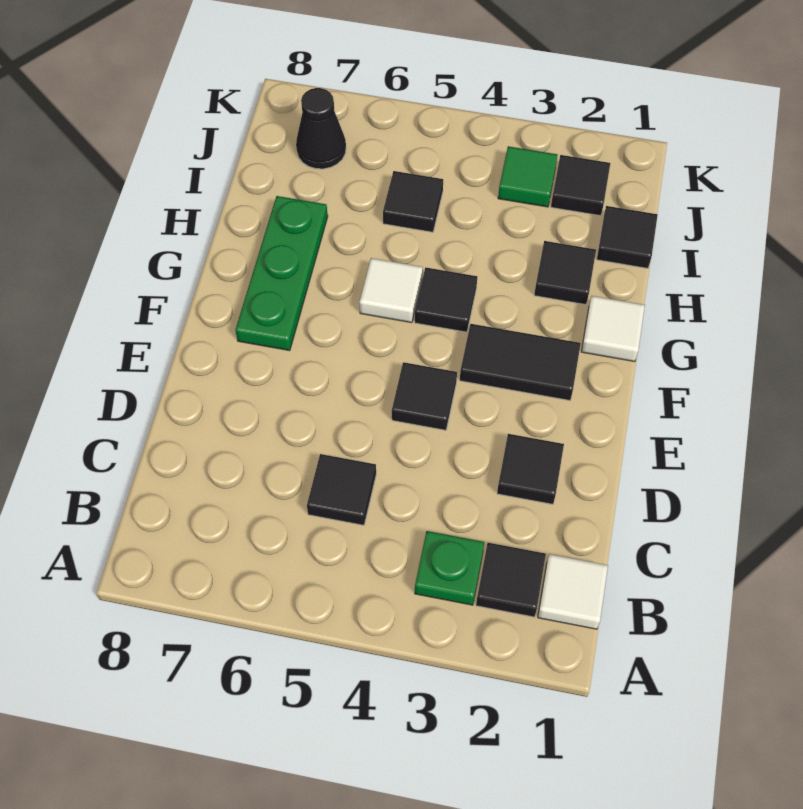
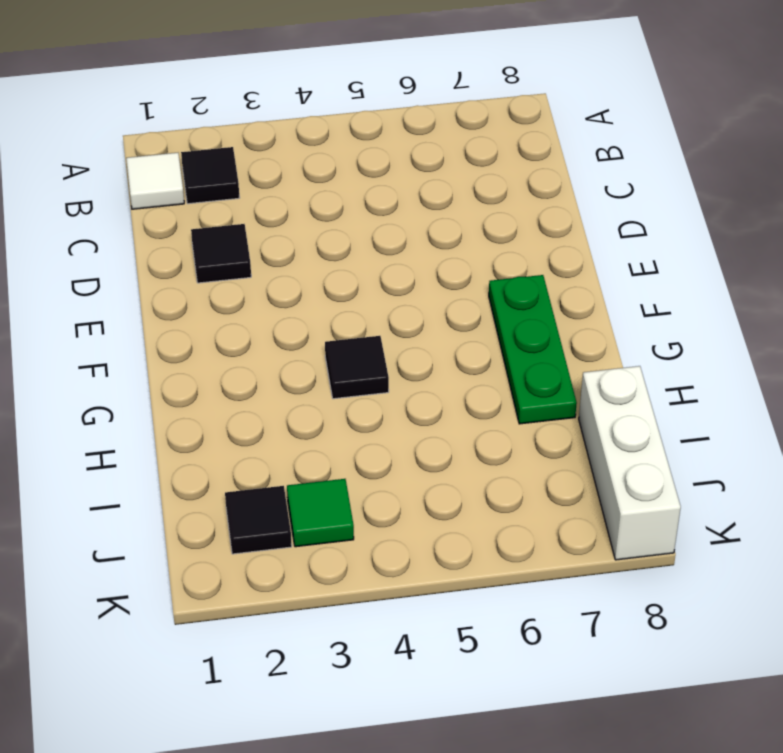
white 1x3 brick [579,366,681,560] -> none
none -> green 1x1 plate [415,531,484,605]
none -> black 1x1 tile [307,454,376,525]
none -> black 1x1 tile [392,362,457,430]

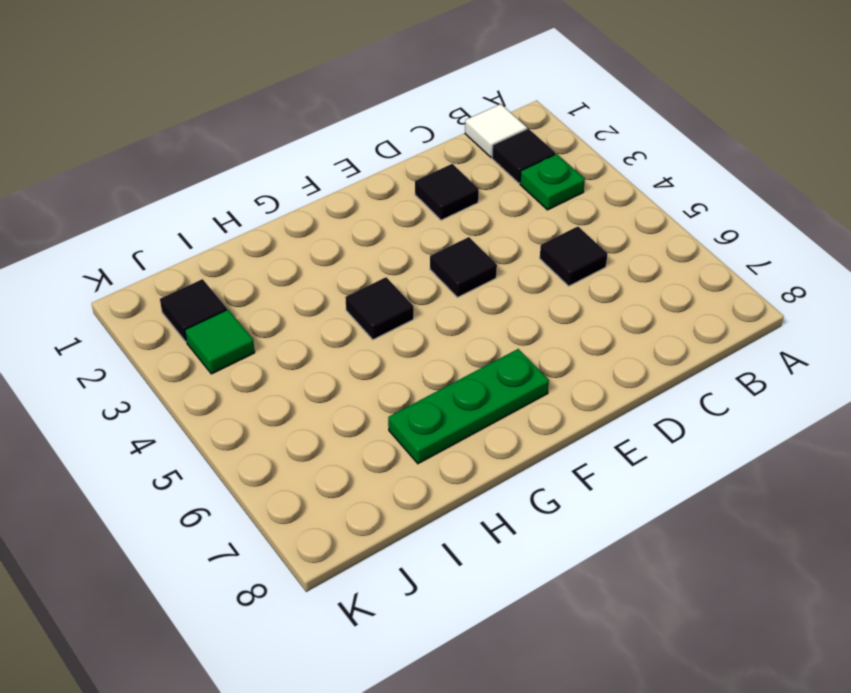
none -> black 1x2 tile [460,324,581,400]
none -> white 1x1 tile [581,296,645,362]
none -> white 1x1 tile [359,258,423,323]

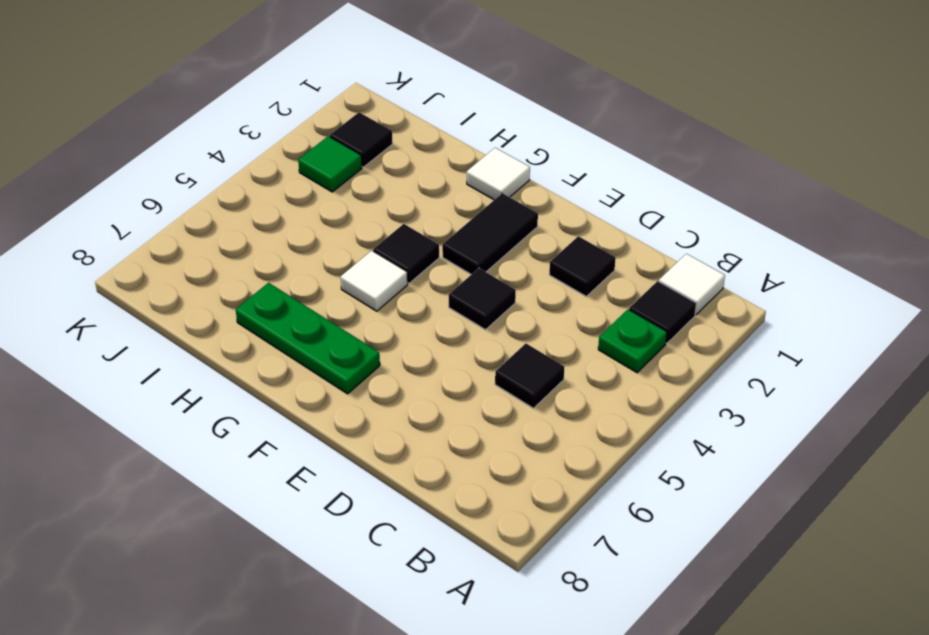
none -> black 1x1 tile [534,241,596,305]
none -> black 1x1 tile [597,206,658,268]
none -> black 1x1 tile [383,171,443,232]

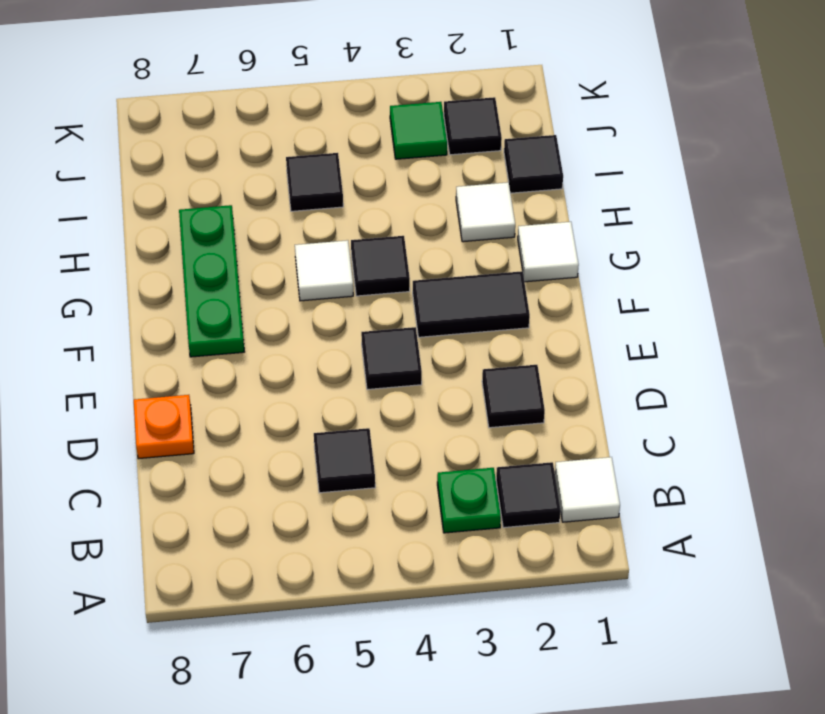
orange 1x1 plate [134,395,194,459] -> none
white 1x1 tile [456,182,515,242] -> black 1x1 tile [534,241,596,305]
none -> black 1x1 cone [296,88,346,169]

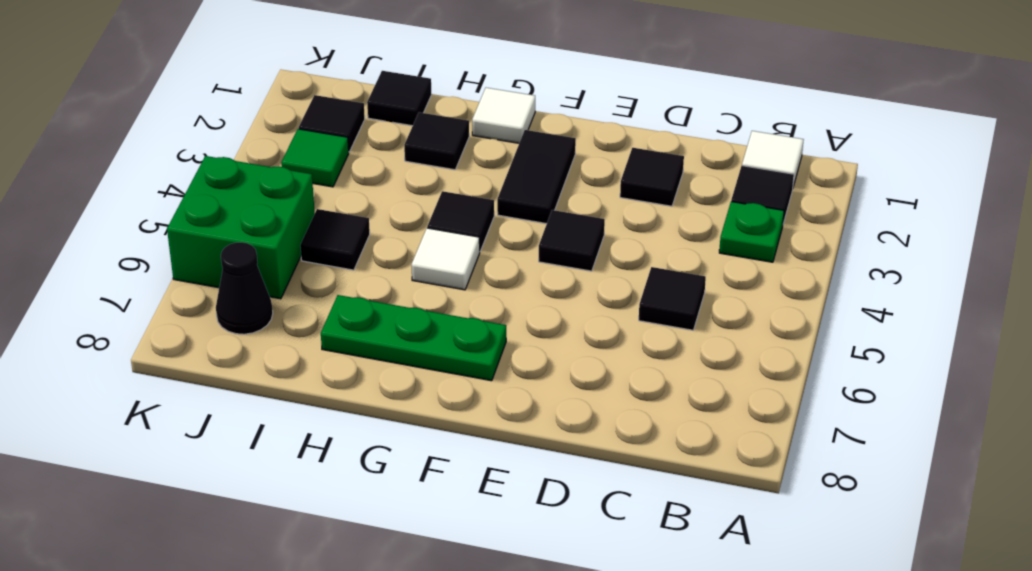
green 2x2 brick [167,156,315,299] -> none

